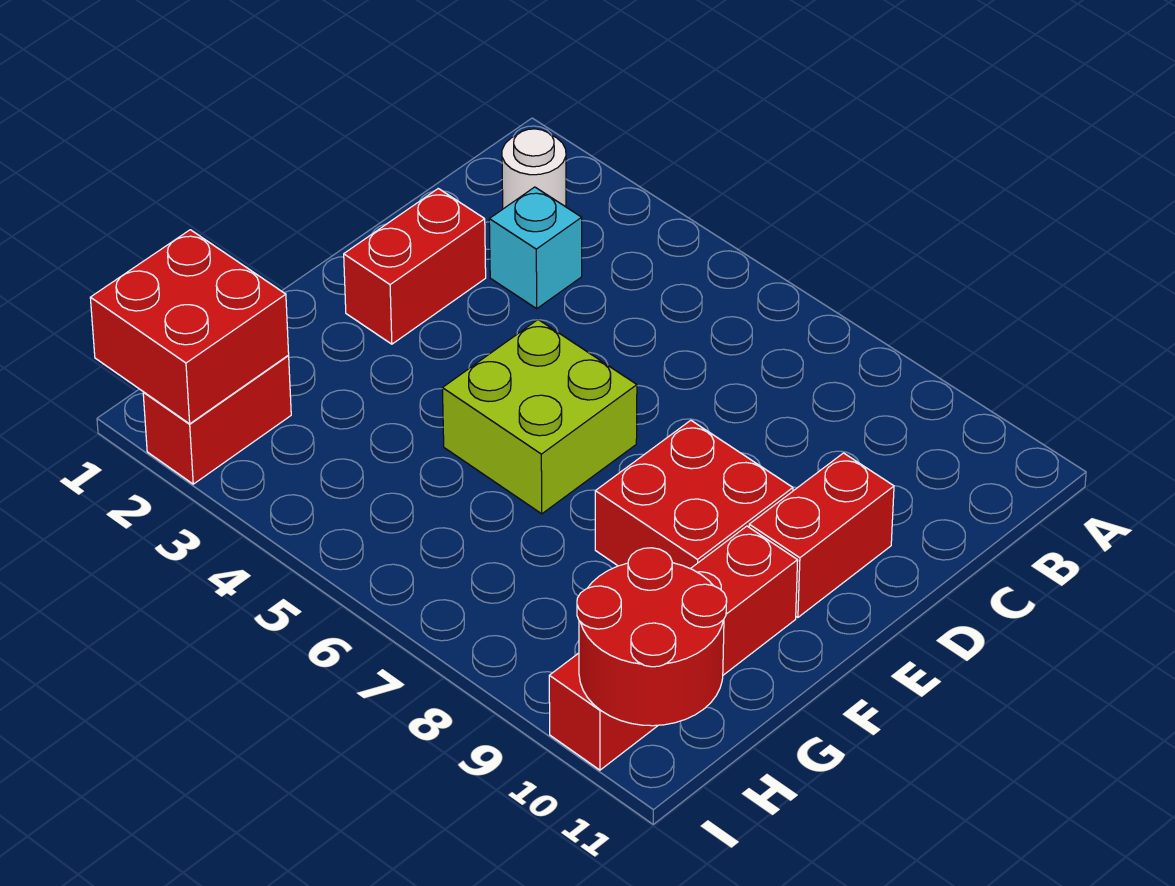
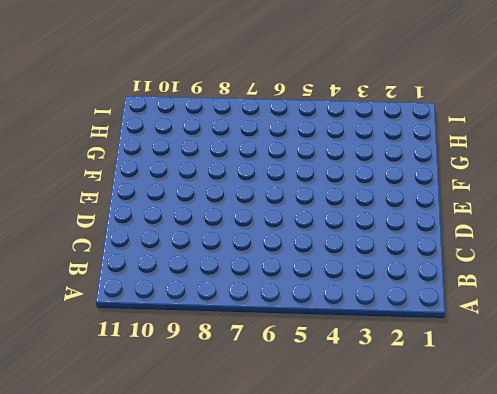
none -> white 1x1 round brick [502,129,566,209]
none -> cyan 1x1 brick [489,187,582,309]

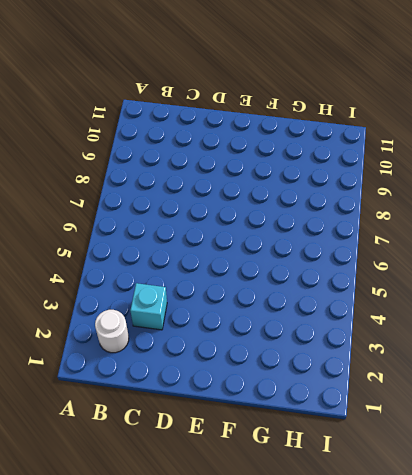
none -> red 1x2 brick [344,189,486,344]
none -> red 1x2 brick [749,453,894,617]

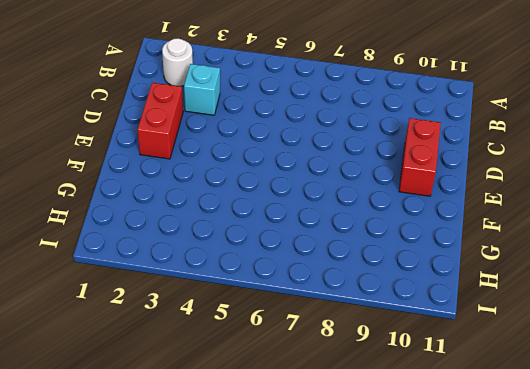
none -> lime 2x2 brick [442,320,637,514]
none -> red 2x2 brick [595,420,793,569]

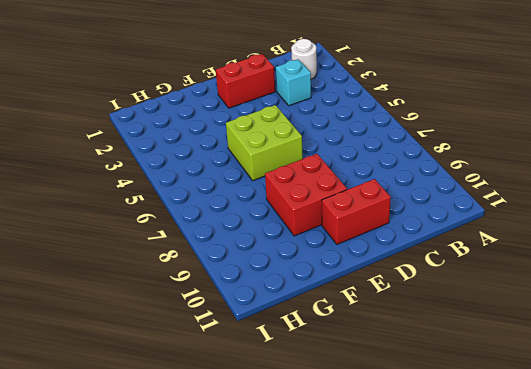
none -> red 1x4 brick [549,526,798,770]
none -> red 1x2 brick [143,356,291,484]

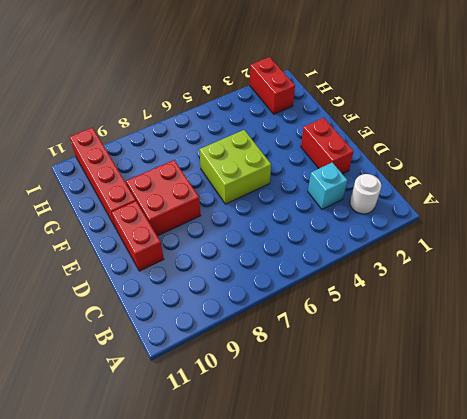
none -> red 2x2 brick [90,230,289,424]
none -> red 2x2 round brick [577,548,727,726]

